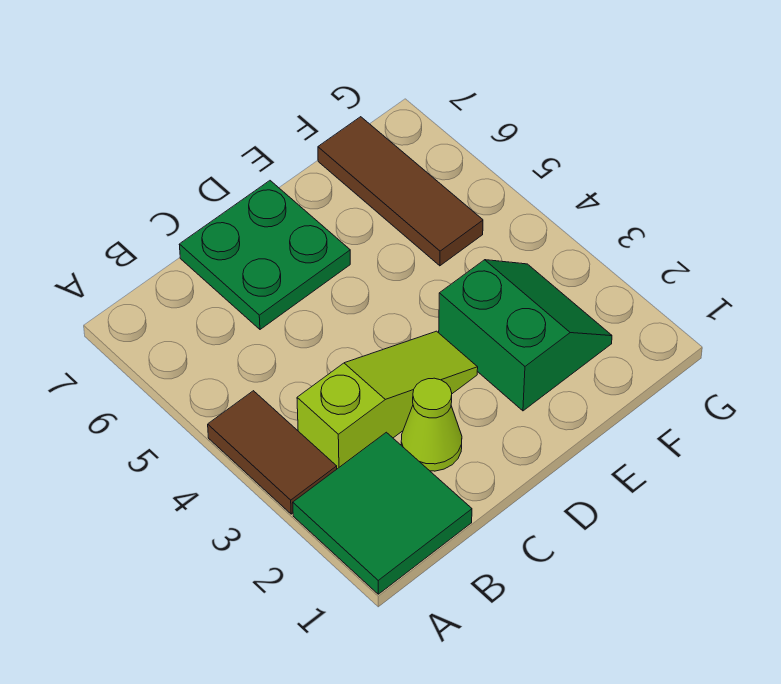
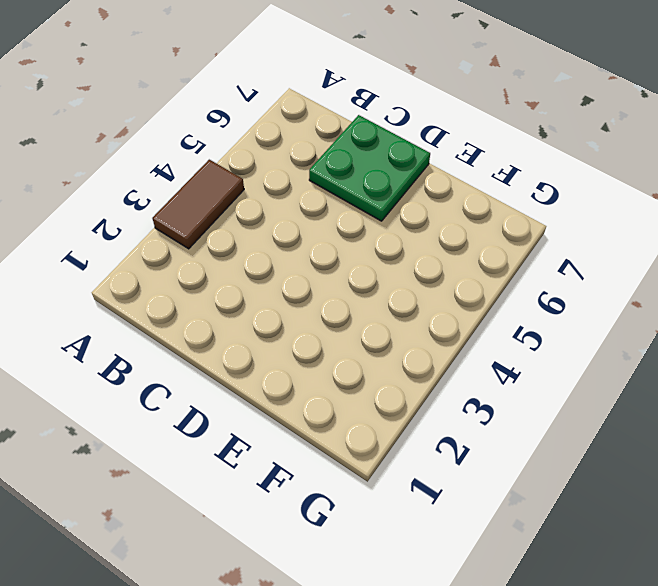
none -> green 2x2 tile [293,432,472,594]
none -> lime 1x3 slope [297,331,478,469]

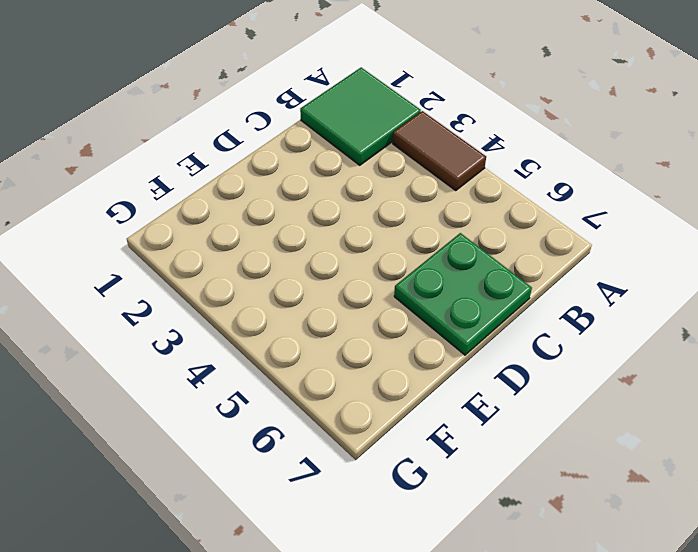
none -> lime 1x3 slope [297,331,478,469]
none -> lime 1x1 cone [401,378,462,471]

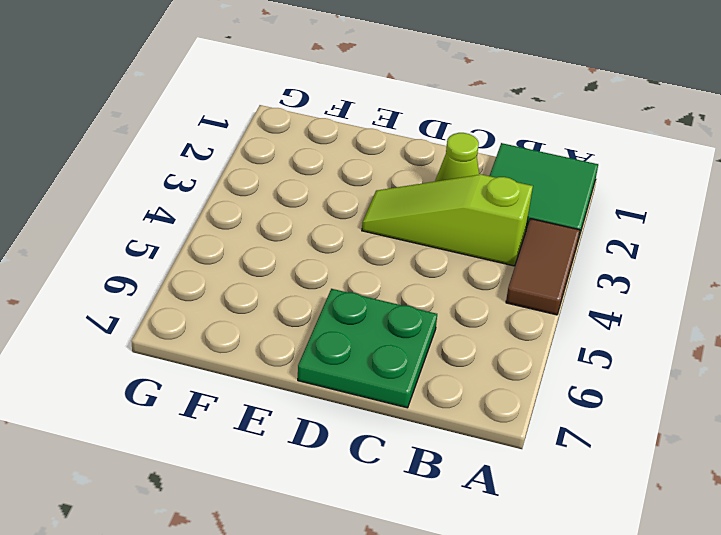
none -> green 2x2 slope [439,260,612,411]
none -> brown 1x3 tile [318,117,483,266]

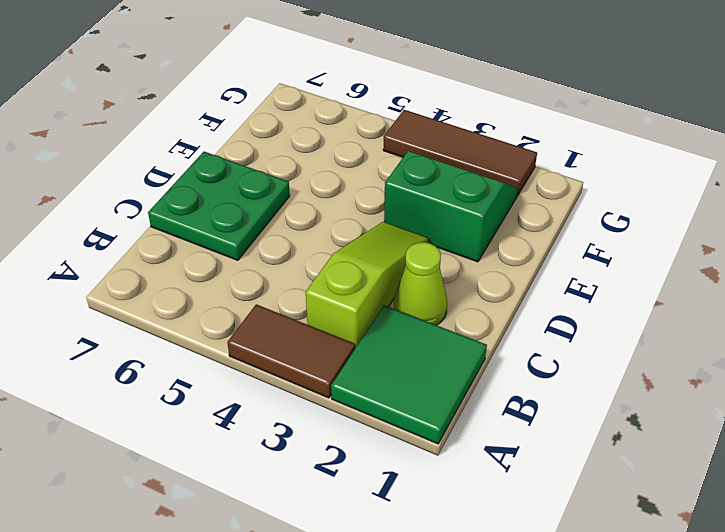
brown 1x3 tile [383,110,537,196] -> brown 1x3 tile moved to [318,117,483,266]

